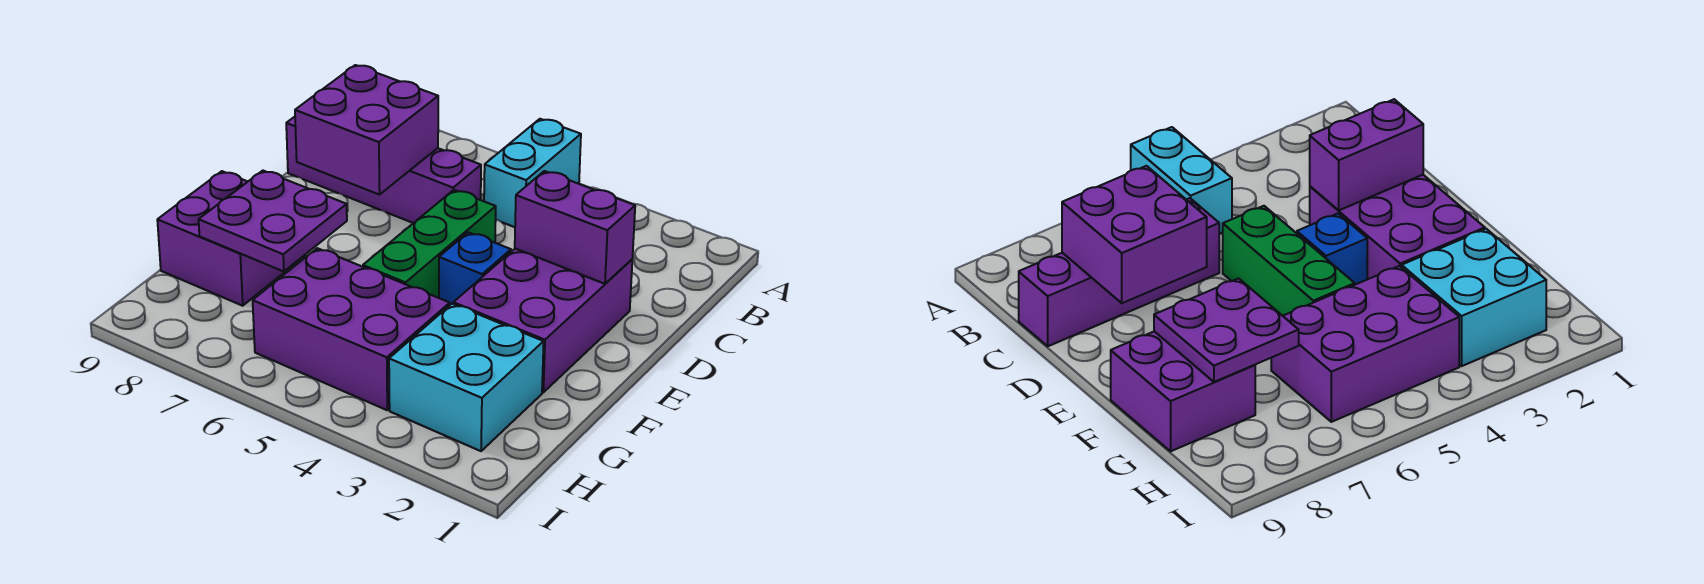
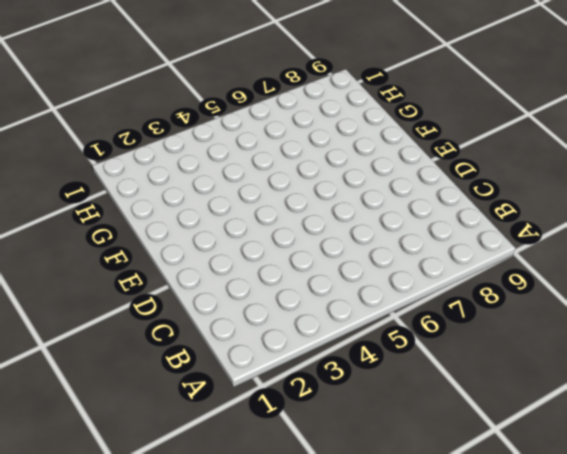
none -> cyan 1x2 brick [484,119,581,227]
none -> purple 1x4 brick [286,117,481,223]

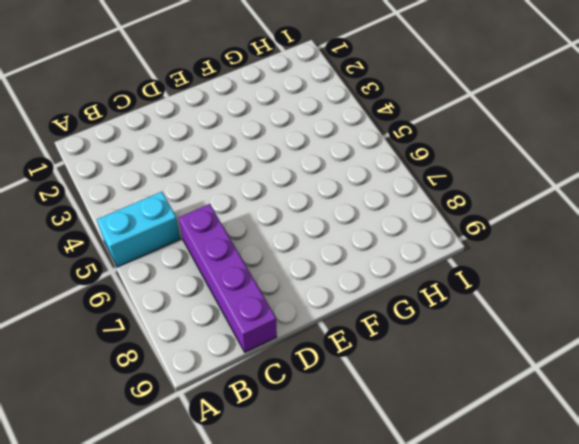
none -> purple 2x3 brick [453,249,632,392]
none -> green 1x3 brick [363,190,496,298]

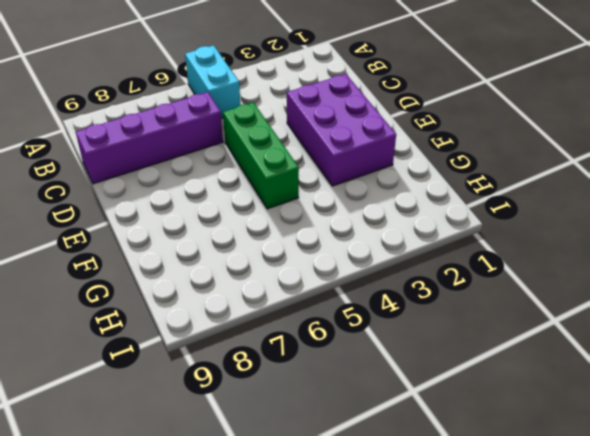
none -> blue 1x1 brick [439,232,511,305]
none -> purple 2x2 brick [157,171,305,306]

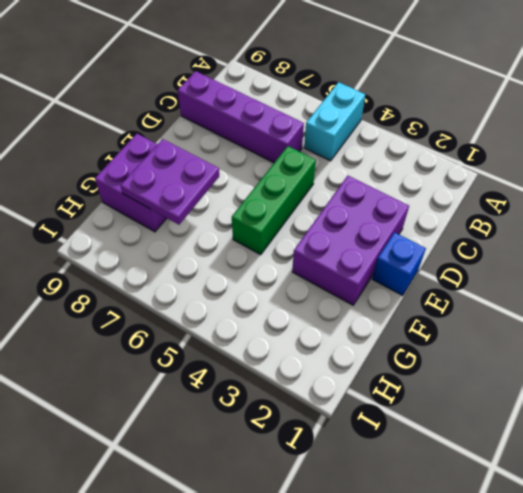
blue 1x1 brick [372,232,426,295] -> blue 1x1 brick moved to [439,232,511,305]
none -> cyan 2x2 brick [389,304,544,451]
none -> purple 2x3 brick [253,248,450,410]

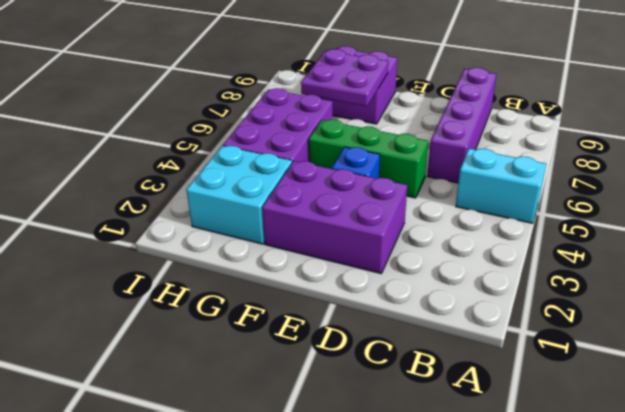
none -> purple 2x2 brick [295,65,438,195]
none -> purple 1x2 brick [515,171,635,284]

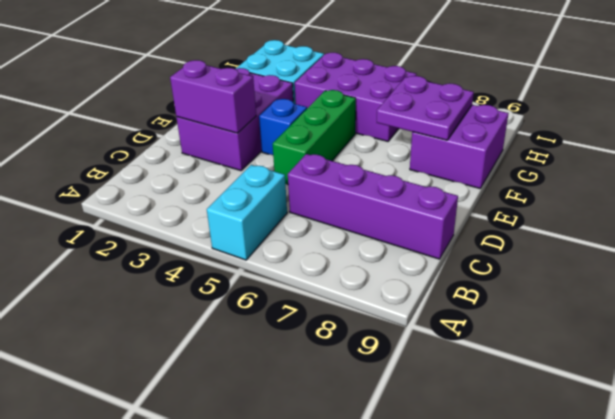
none -> purple 2x2 brick [295,65,438,195]

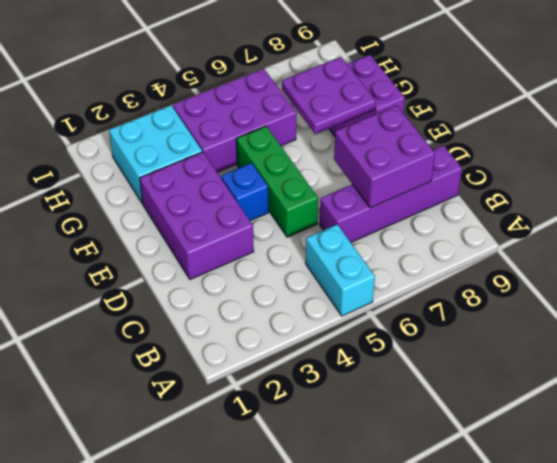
none -> purple 1x2 brick [515,171,635,284]

